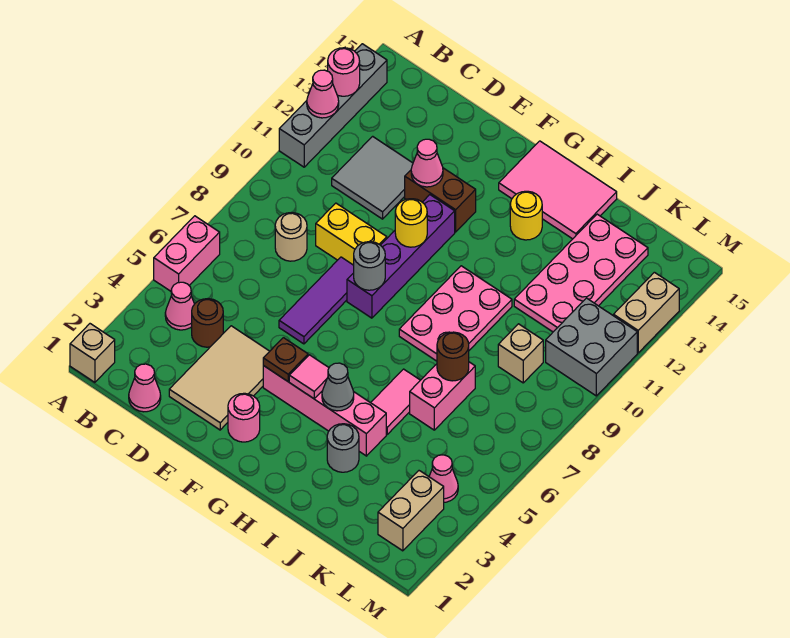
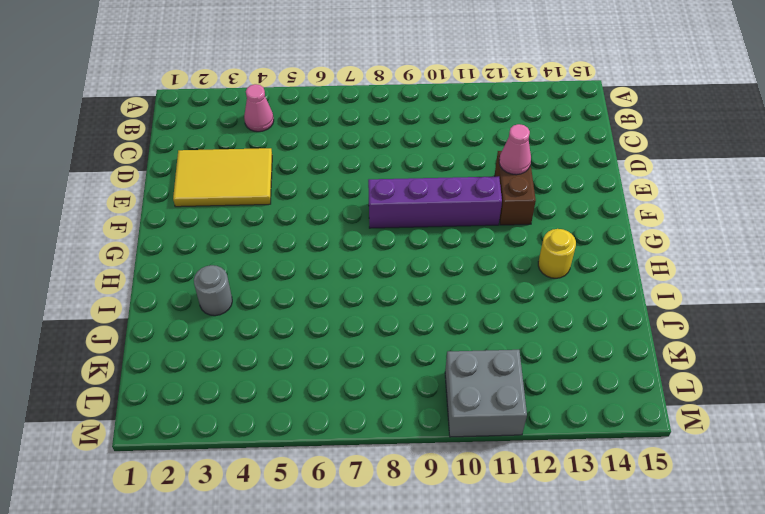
yellow 2x3 tile [173,148,272,207] -> tan 2x3 tile [169,326,270,430]
none -> tan 1x1 brick [70,324,115,382]
none -> pink 1x2 brick [154,216,220,291]
none -> grey 1x4 brick [279,44,387,167]
none -> pink 1x1 cone [129,364,161,412]

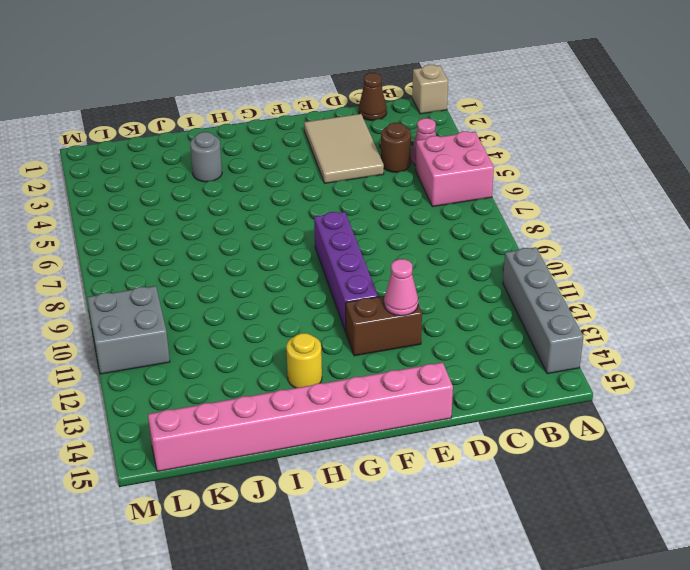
pink 2x2 brick [416,131,494,207] -> pink 1x2 brick [154,216,220,291]
brown 1x1 cone [359,73,387,121] -> pink 1x1 cone [129,364,161,412]
pink 1x8 brick [148,362,453,472] -> pink 2x3 tile [499,141,617,239]
none -> tan 1x1 round brick [275,213,307,261]
none -> grey 2x2 tile [332,136,413,219]
none -> yellow 1x2 brick [316,203,387,265]
none -> purple 1x3 tile [279,257,354,344]

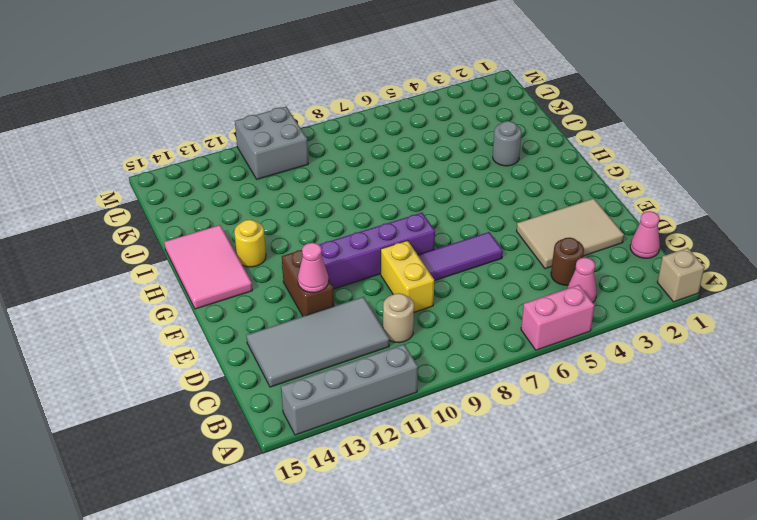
tan 1x1 round brick [383,293,414,343] -> tan 1x1 round brick moved to [275,213,307,261]
grey 2x4 tile [246,297,389,387] -> grey 2x2 tile [332,136,413,219]
none -> pink 1x1 round brick [228,393,260,442]
none -> pink 1x4 brick [263,366,386,456]
none -> pink 2x3 plate [399,266,512,361]
none -> pink 1x2 tile [371,369,420,434]

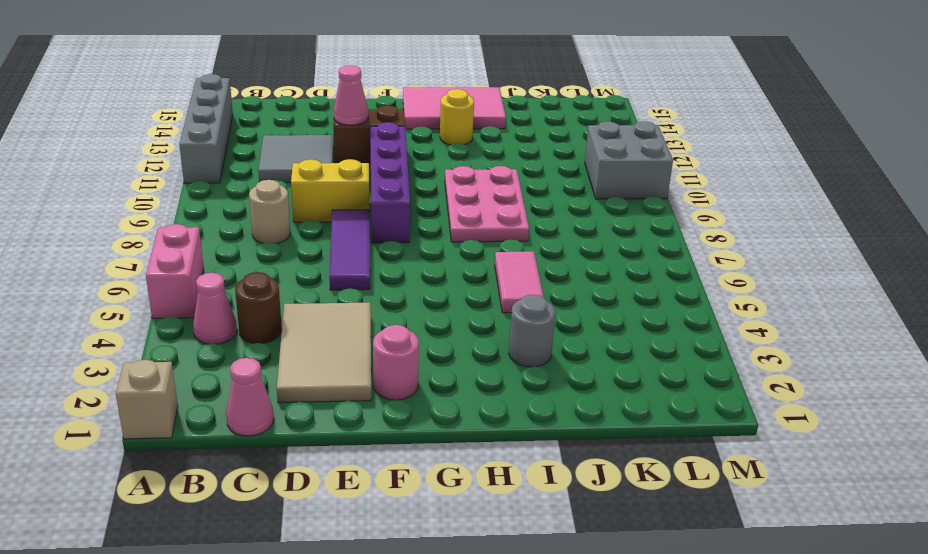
none -> pink 1x4 brick [263,366,386,456]
none -> pink 1x2 brick [410,362,475,430]
none -> pink 2x4 plate [514,214,648,332]
none -> tan 1x1 brick [498,324,543,383]

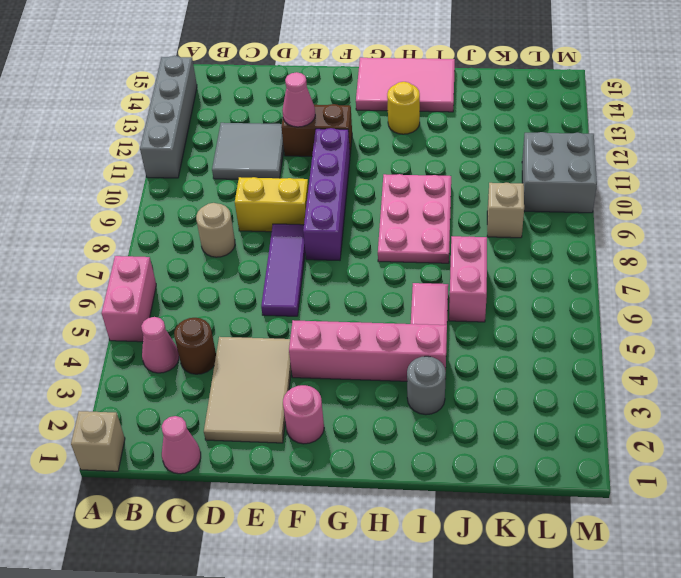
none -> pink 2x4 plate [514,214,648,332]
none -> tan 1x2 brick [378,471,444,551]
none -> pink 1x1 cone [429,455,458,502]
none -> tan 1x2 brick [614,272,679,353]

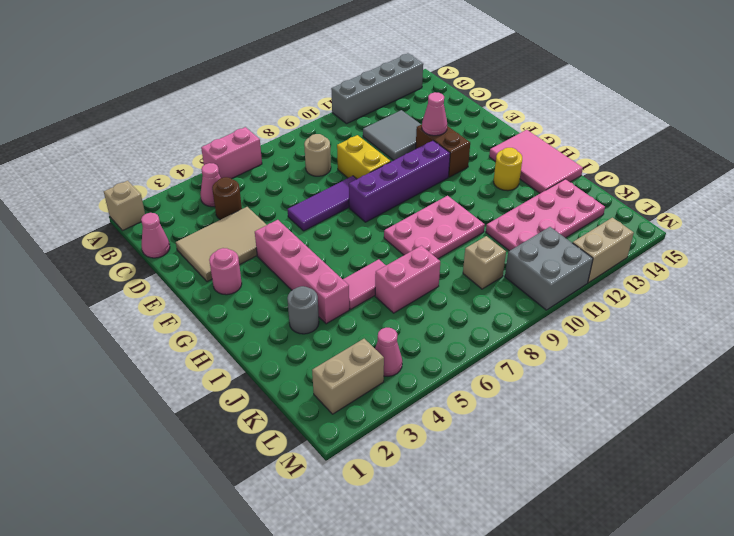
none -> pink 1x1 cone [307,70,339,118]
none -> pink 1x1 round brick [328,48,360,96]
none -> brown 1x1 plate [263,338,308,381]
none -> grey 1x1 round brick [354,242,385,290]

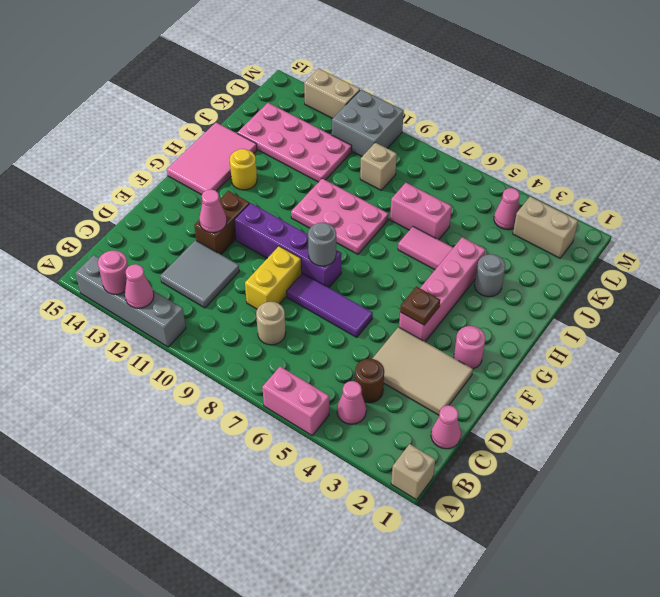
none -> yellow 1x1 round brick [395,199,427,247]
none -> pink 1x1 tile [289,355,329,399]
none -> grey 1x1 cone [322,363,354,411]
none -> brown 1x1 round brick [437,332,469,381]

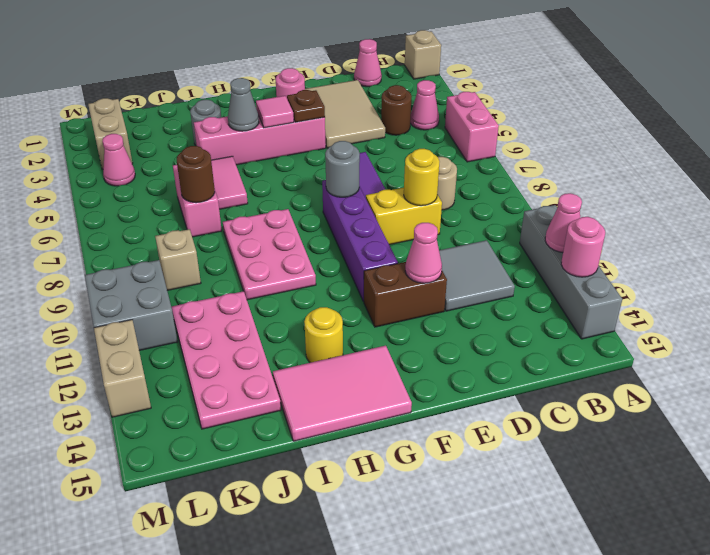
yellow 1x1 round brick [404,149,440,206] -> yellow 1x1 round brick moved to [395,199,427,247]

